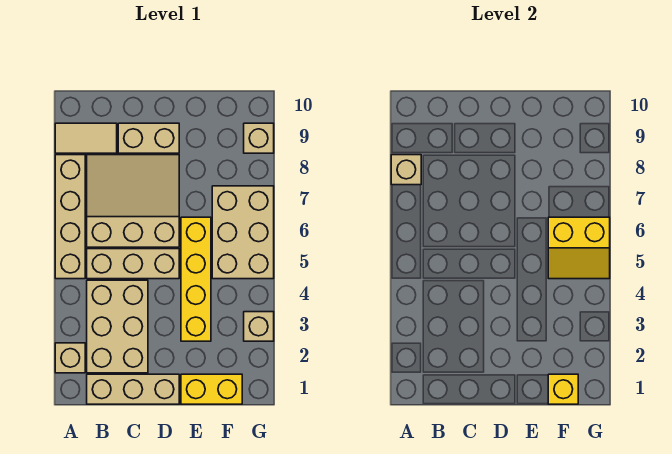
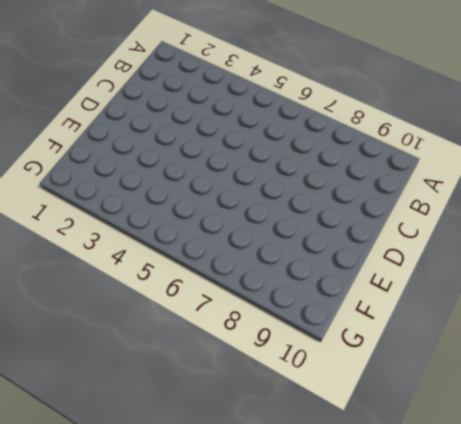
none -> tan 1x1 brick [55,343,85,373]
none -> tan 1x4 brick [55,155,85,279]
none -> tan 1x2 tile [55,123,117,153]

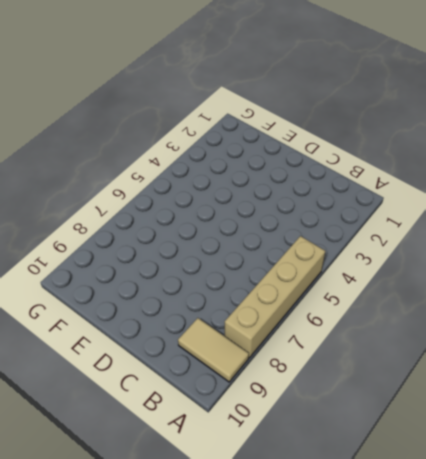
none -> tan 1x1 brick [55,343,85,373]
none -> tan 1x3 brick [87,374,179,404]
none -> tan 2x3 brick [87,280,148,373]

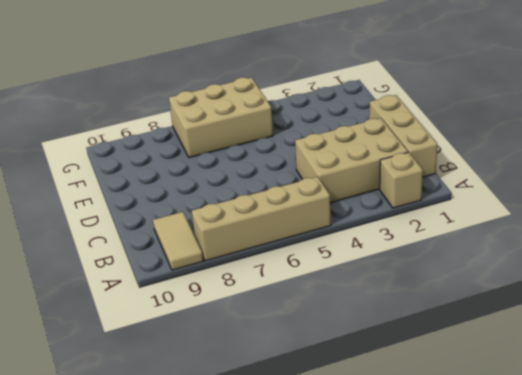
none -> tan 1x3 brick [87,249,179,279]
none -> tan 3x3 slope [87,155,179,247]
none -> tan 1x2 brick [118,123,179,153]

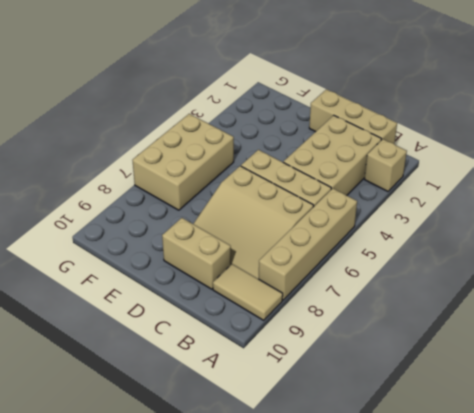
none -> yellow 1x2 brick [181,374,242,404]
none -> yellow 1x4 brick [181,217,211,341]
none -> tan 1x1 brick [244,312,274,341]

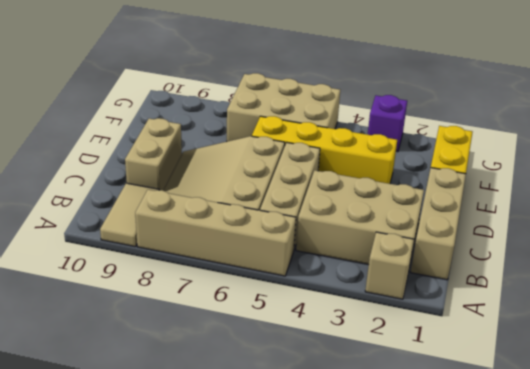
purple 1x1 brick [368,95,407,152] -> tan 1x1 brick [244,312,274,341]
none -> tan 1x1 brick [244,123,274,153]
none -> tan 1x1 brick [391,155,421,185]
none -> yellow 1x1 brick [548,374,578,404]

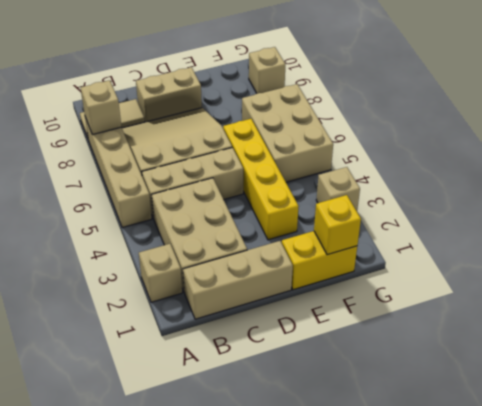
none -> yellow 2x2 slope [548,217,610,279]

